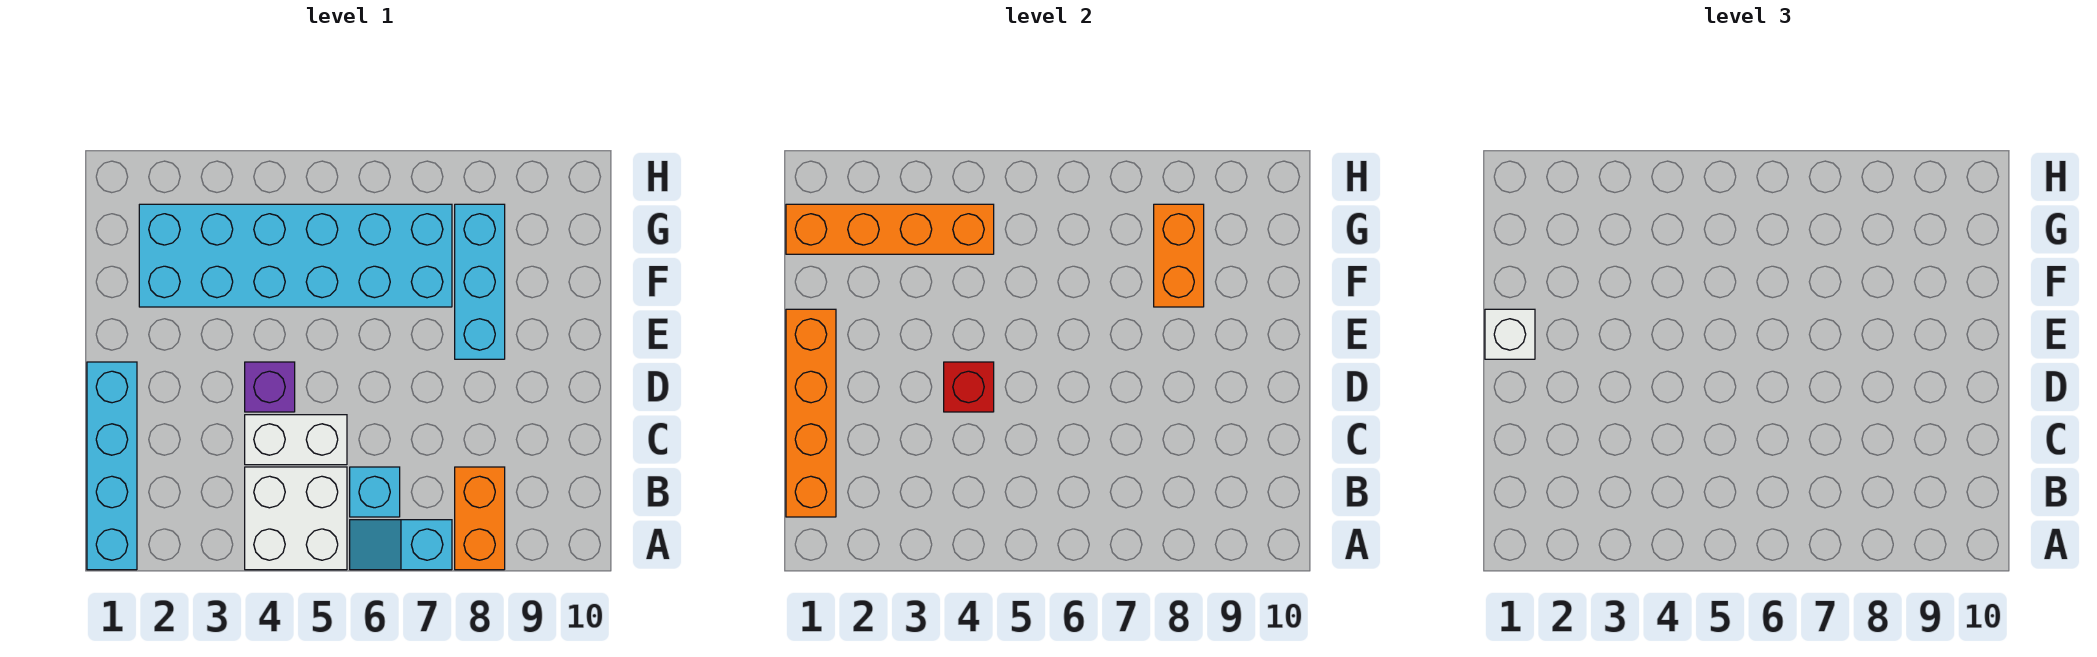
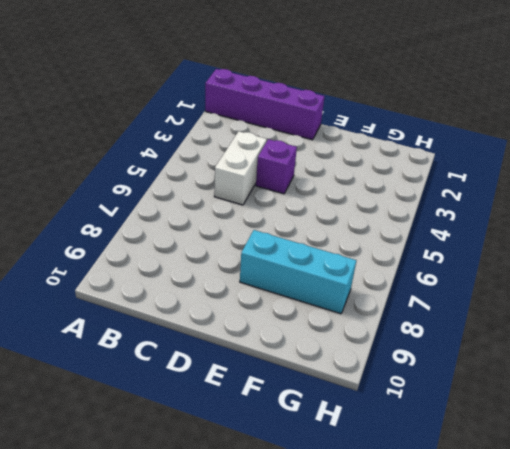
purple 1x4 brick [205,69,325,140] -> cyan 1x4 brick [87,362,137,570]
none -> white 2x2 brick [245,467,347,570]
none -> cyan 1x2 slope [350,520,452,570]
none -> orange 1x2 brick [455,467,505,570]

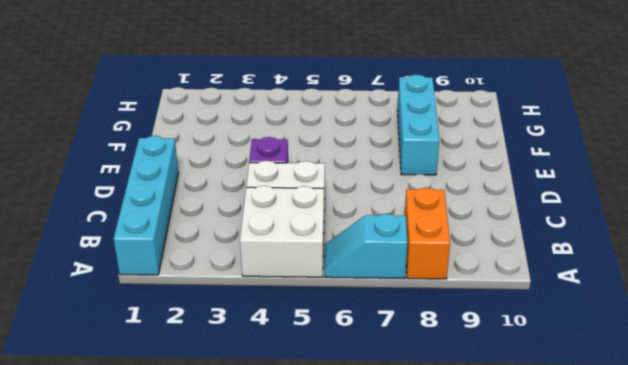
none -> cyan 1x1 brick [350,467,400,517]
none -> cyan 2x6 brick [139,204,452,307]
none -> orange 1x4 brick [786,309,836,517]

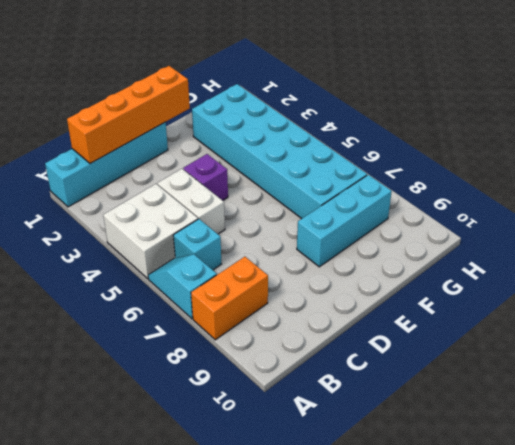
none -> red 1x1 brick [944,362,994,412]
none -> orange 1x2 brick [1154,204,1204,307]
none -> orange 1x4 brick [786,204,994,254]

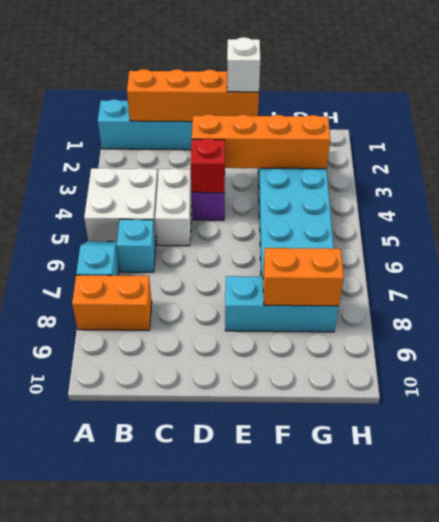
orange 1x4 brick [192,114,330,169] -> orange 1x4 brick turned to [786,204,994,254]

